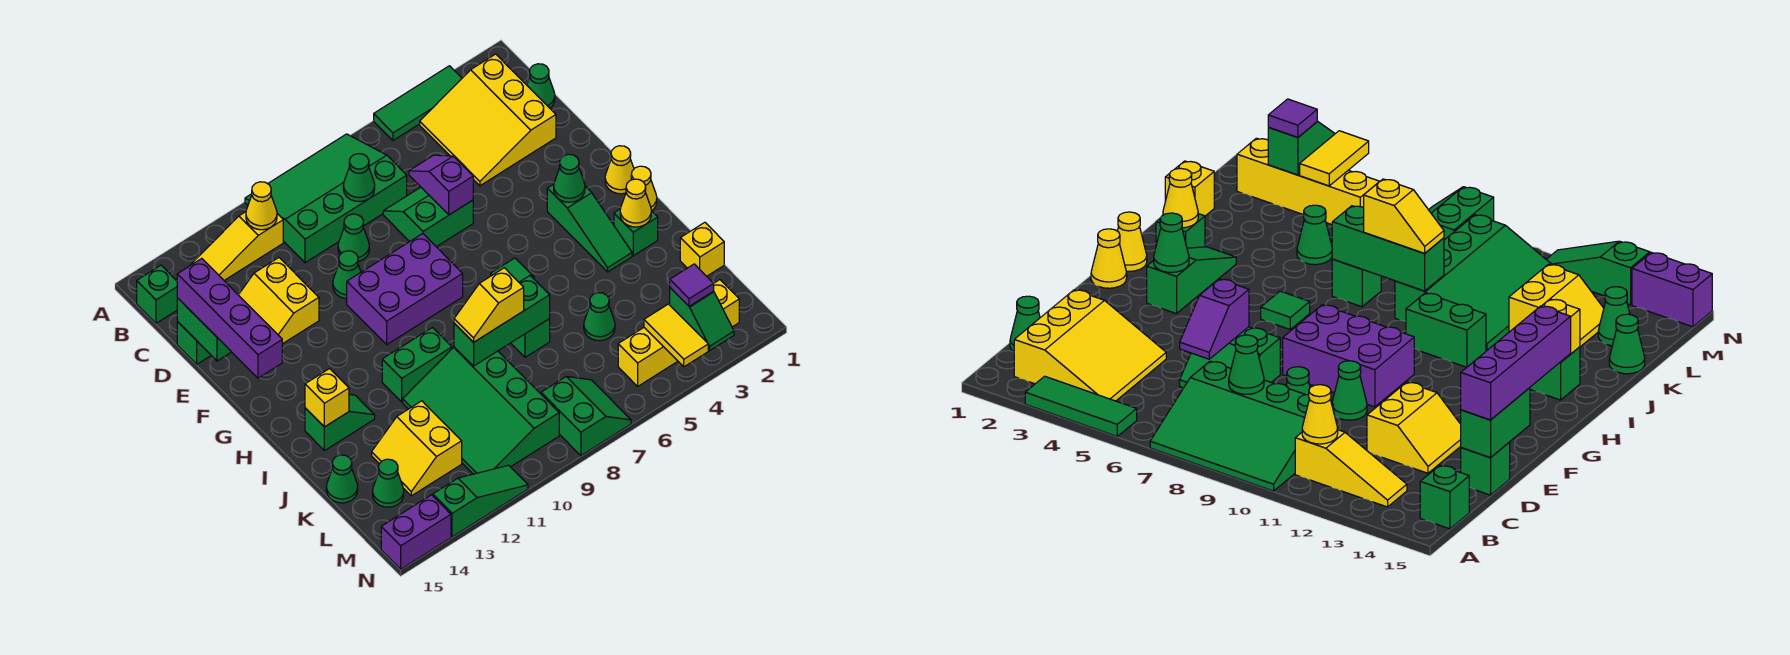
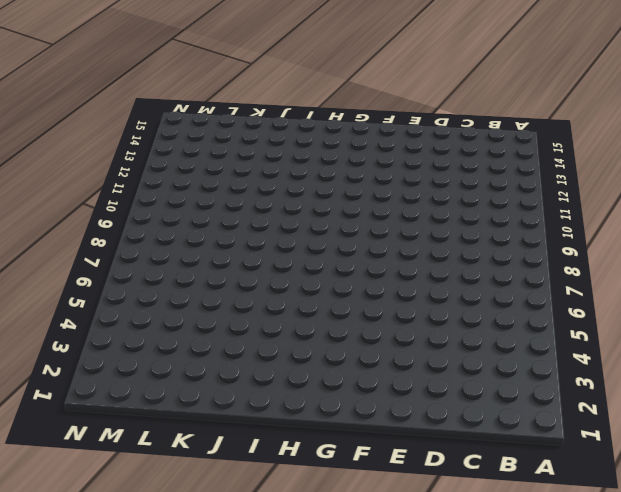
none -> green 1x3 tile [374,66,462,140]
none -> green 3x4 slope [245,134,407,263]
none -> yellow 3x3 slope [420,54,556,186]
none -> yellow 1x3 slope [190,212,283,280]

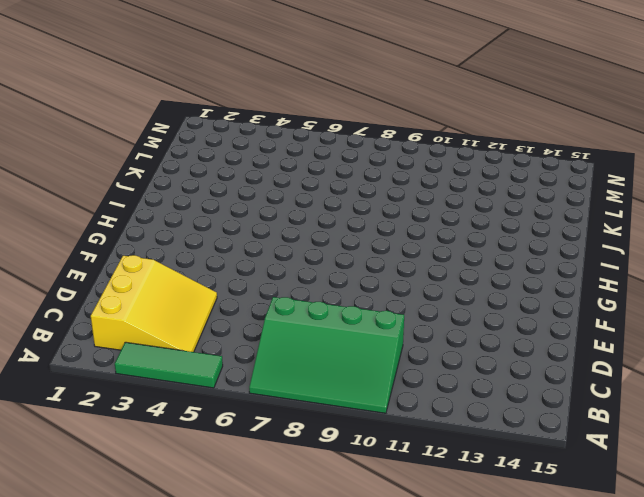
none -> yellow 1x3 slope [190,212,283,280]
none -> green 1x1 brick [137,265,177,323]
none -> green 1x1 cone [527,64,555,108]
none -> green 2x2 slope [383,187,473,247]

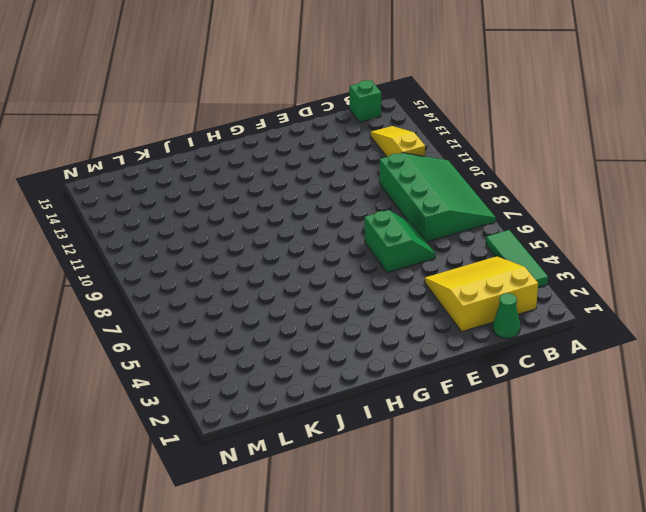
none -> green 1x1 cone [338,214,369,261]
none -> yellow 2x2 slope [239,258,319,344]
none -> green 1x1 brick [177,322,211,364]
none -> green 1x1 cone [333,251,361,299]

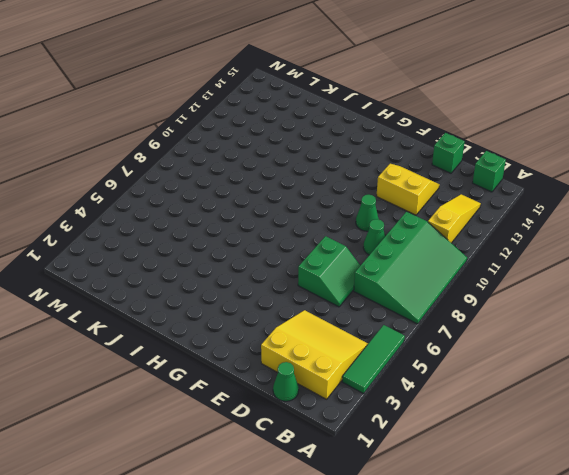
none -> purple 2x3 brick [347,234,463,344]
none -> yellow 1x1 cone [605,146,634,194]
none -> green 1x3 slope [547,184,632,272]
none -> yellow 1x1 cone [631,166,657,211]

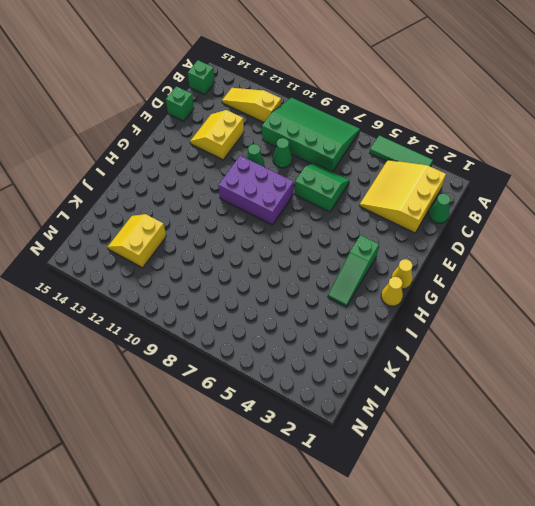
none -> green 1x1 tile [491,258,534,282]
none -> green 1x1 brick [614,209,658,256]
none -> green 1x2 brick [382,328,452,402]
none -> green 1x2 slope [305,394,375,451]

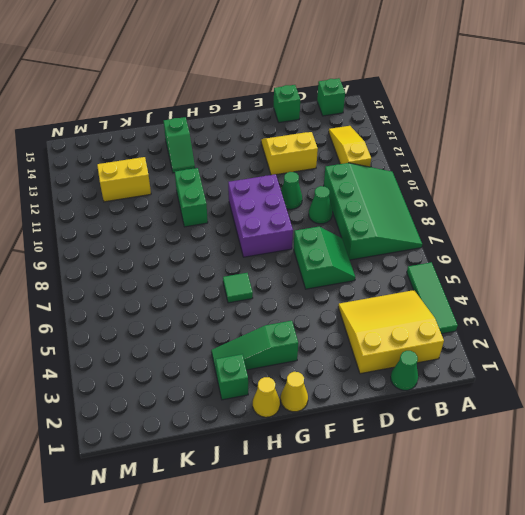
none -> green 1x1 brick [511,319,550,357]
none -> green 3x4 slope [403,347,559,474]
none -> yellow 1x1 brick [680,222,724,276]
none -> green 1x1 cone [584,293,615,341]

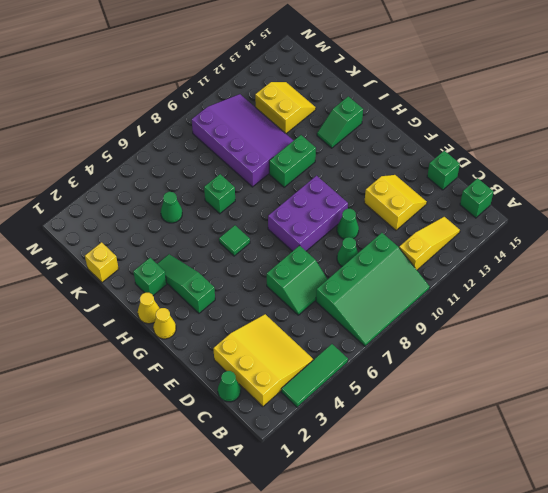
purple 3x4 slope [192,94,294,187] -> green 3x4 slope [403,347,559,474]
none -> green 1x1 cone [326,455,358,503]
none -> green 1x1 cone [373,459,404,507]
none -> yellow 1x4 brick [618,280,739,386]
none -> green 2x2 slope [541,377,631,456]

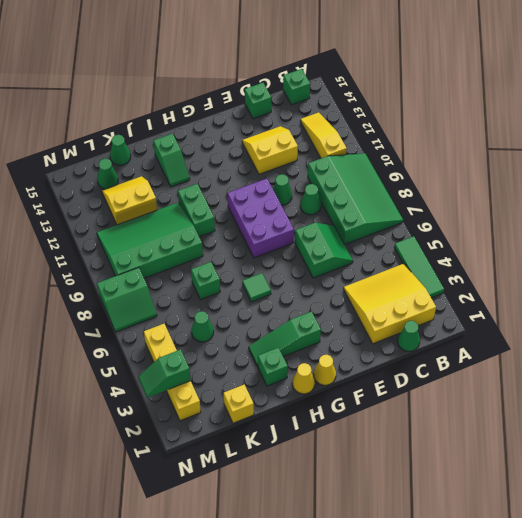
none -> green 1x3 slope [433,465,528,537]
none -> purple 1x2 brick [381,495,451,569]
none -> yellow 1x1 cone [246,182,277,230]
none -> green 1x1 cone [343,154,375,202]

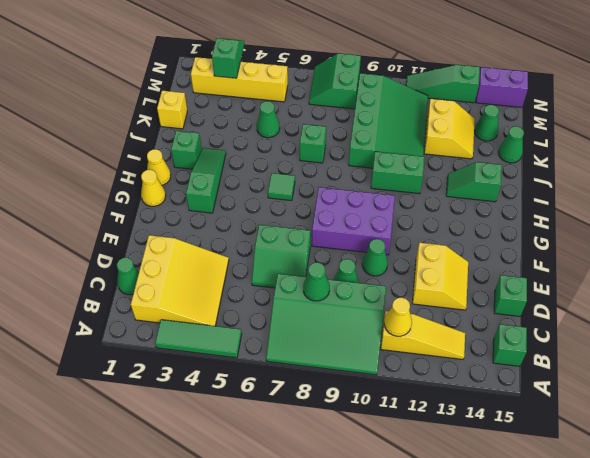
none -> purple 1x2 slope [409,155,473,215]
none -> green 1x2 brick [177,298,231,361]
none -> green 1x1 cone [554,154,585,202]
none -> yellow 1x1 cone [620,179,651,227]

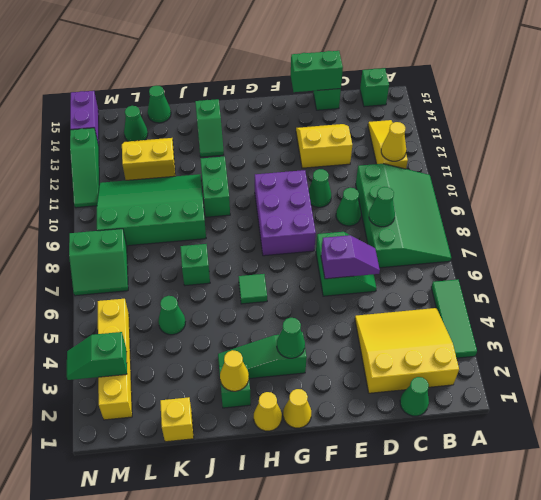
none -> yellow 1x1 brick [305,369,349,427]
none -> green 1x3 brick [454,276,550,366]
none -> yellow 1x2 tile [644,304,708,367]
none -> purple 1x4 brick [177,259,282,378]

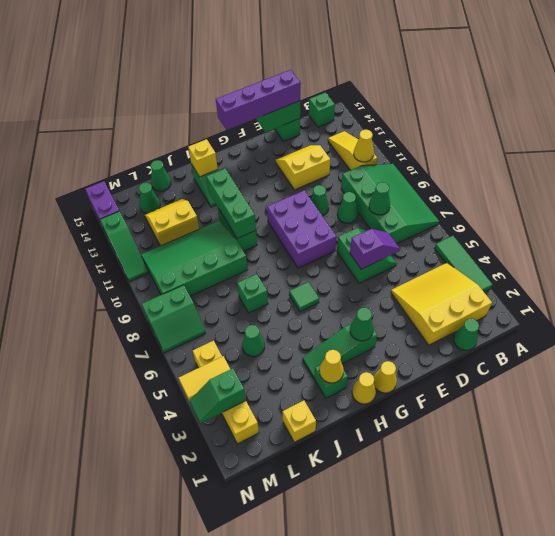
green 1x3 brick [206,169,256,238] -> green 1x3 brick moved to [454,276,550,366]
none -> yellow 1x2 slope [454,268,524,342]
none -> purple 1x1 tile [670,264,714,306]

